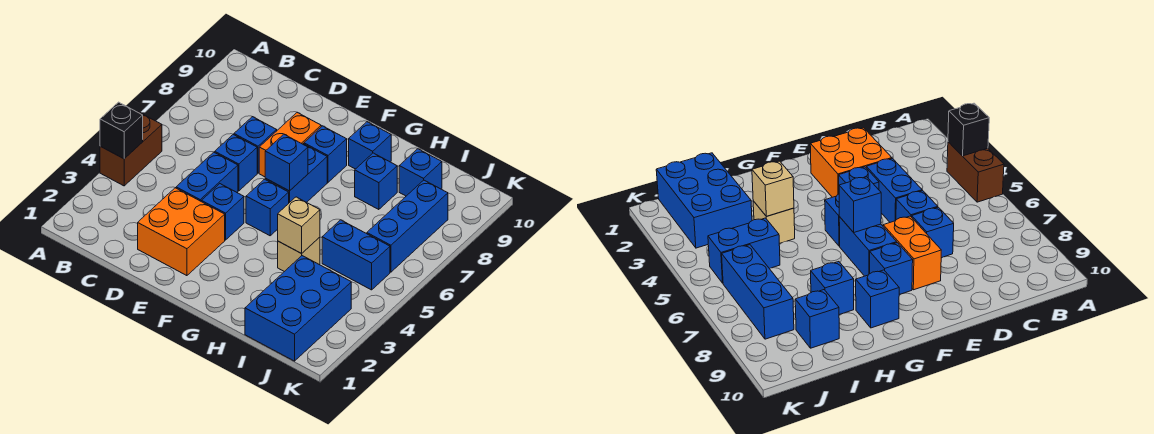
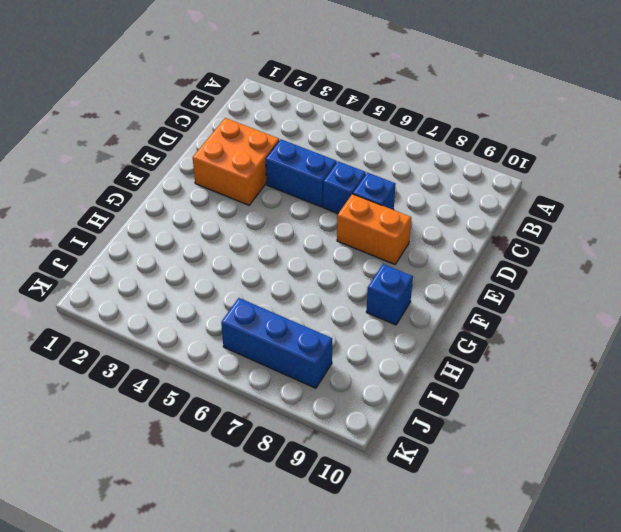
none -> brown 1x2 brick [100,112,162,186]
none -> blue 1x1 brick [201,184,244,240]
none -> blue 1x1 brick [246,179,289,236]

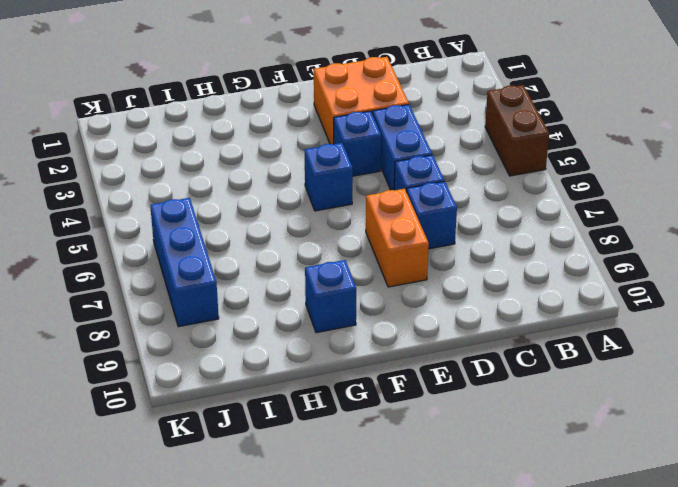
none -> blue 1x2 brick [265,144,327,203]
none -> blue 1x1 brick [304,126,347,182]
none -> tan 1x1 brick [278,237,320,272]

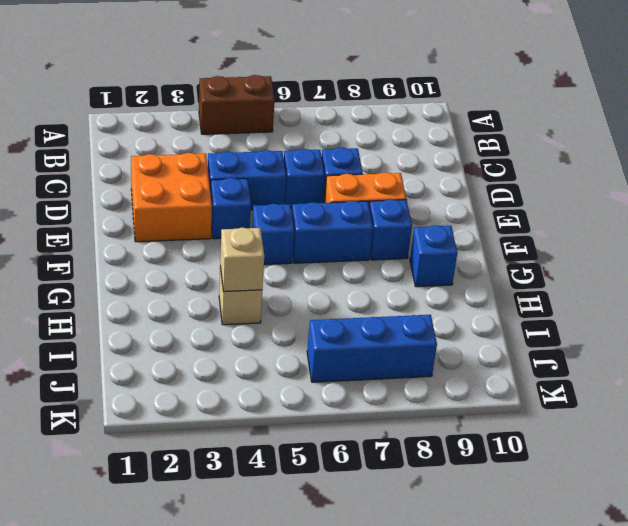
none -> blue 1x1 brick [355,153,397,210]
none -> blue 2x3 brick [245,256,351,361]
none -> blue 1x2 brick [322,220,390,290]

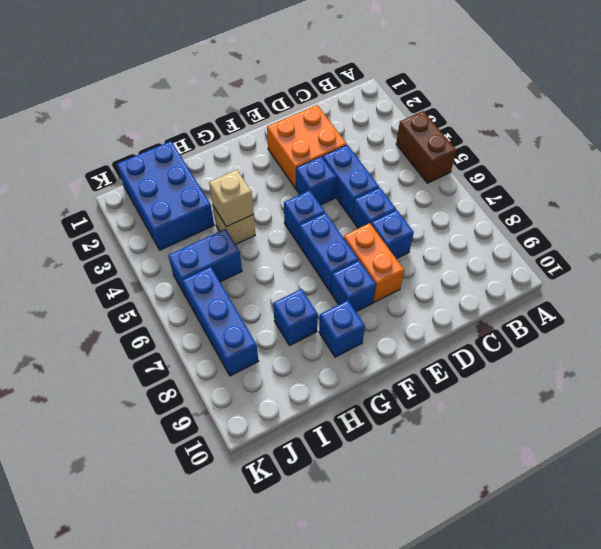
none -> blue 1x1 brick [399,149,442,196]
none -> black 1x1 brick [100,102,143,159]
none -> blue 1x1 brick [265,134,308,191]

